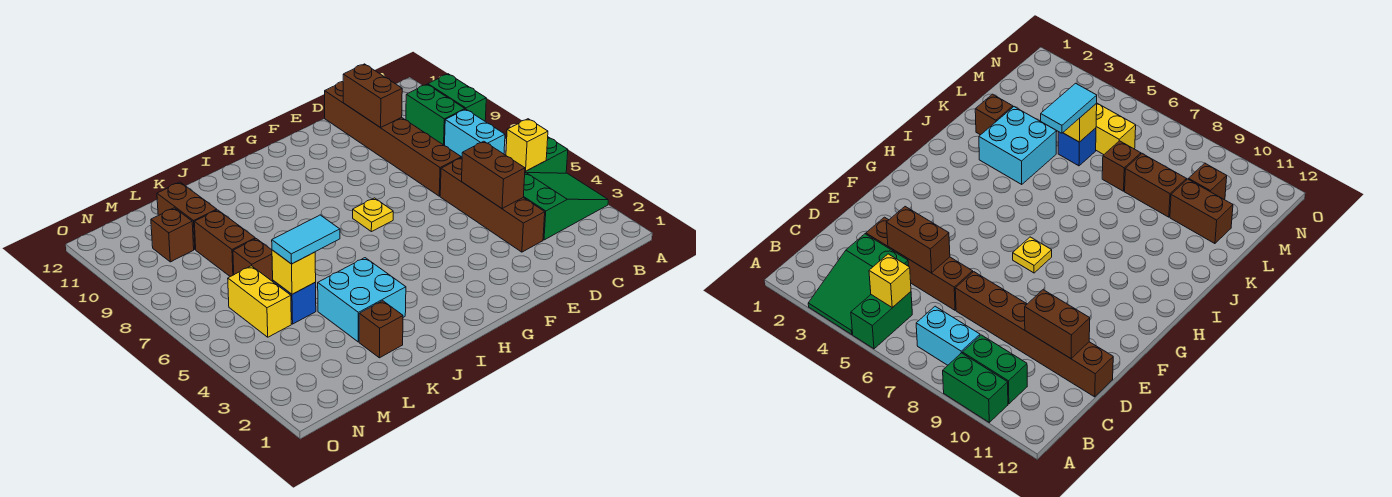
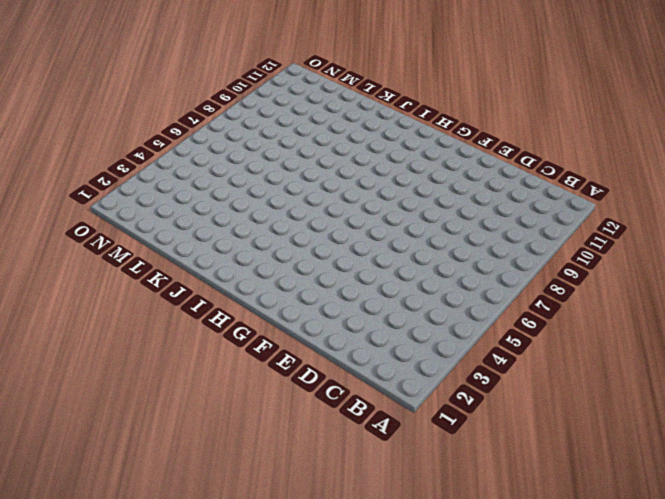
none -> green 2x3 slope [523,173,608,240]
none -> green 1x2 brick [525,137,568,173]
none -> green 1x2 brick [428,74,486,121]

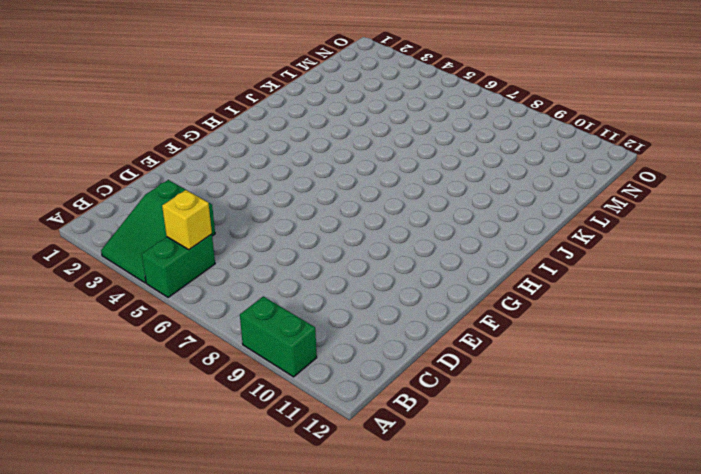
none -> cyan 1x2 brick [445,109,505,158]
none -> green 1x2 brick [406,84,465,146]
none -> brown 1x4 brick [440,158,545,252]

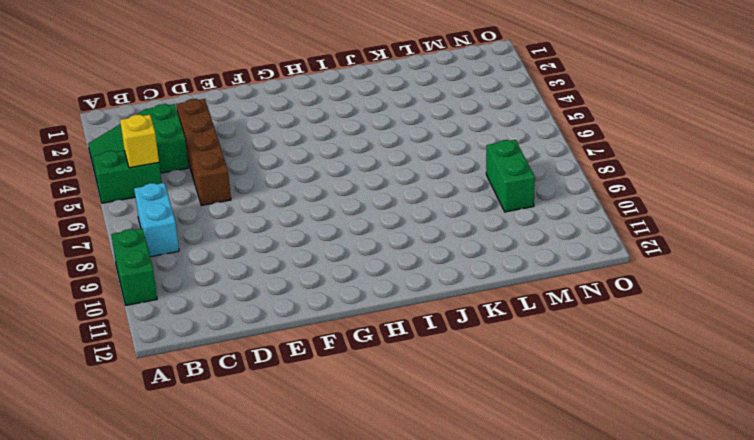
green 1x2 brick [486,140,535,212] -> green 1x2 brick moved to [406,84,465,146]
none -> brown 1x6 brick [325,82,461,196]
none -> yellow 1x1 plate [353,198,393,232]
none -> cyan 2x2 brick [318,258,406,342]

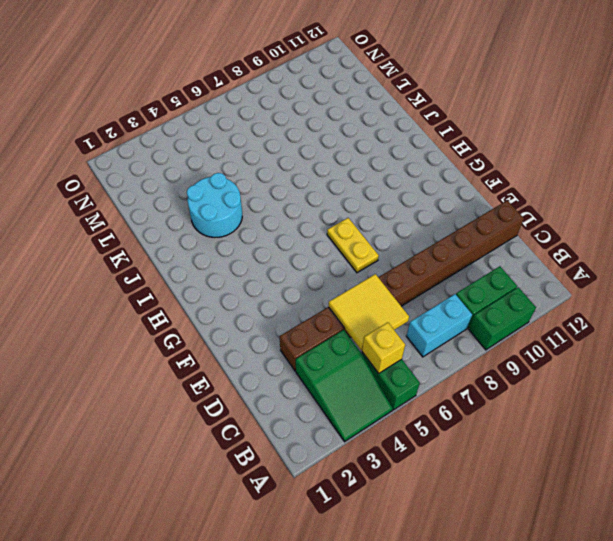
yellow 2x2 tile [329,274,409,350] -> brown 1x2 brick [462,141,525,208]
yellow 1x2 plate [327,218,379,273] -> yellow 1x1 plate [353,198,393,232]
cyan 2x2 round brick [187,173,242,237] -> cyan 2x2 brick [318,258,406,342]
none -> brown 1x1 brick [359,301,403,358]
none -> blue 1x1 brick [273,281,316,324]
none -> brown 1x1 brick [233,239,273,281]

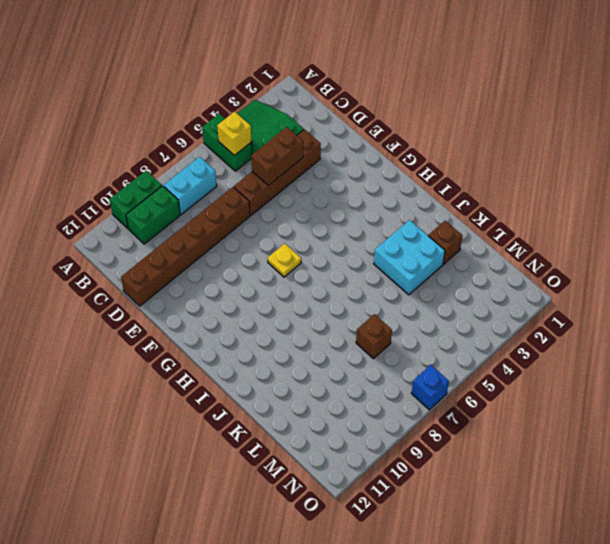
blue 1x1 brick [411,365,449,410] -> blue 1x1 brick moved to [273,281,316,324]
none -> brown 1x2 brick [194,210,255,277]
none -> brown 1x2 brick [157,182,217,249]
none -> yellow 1x2 brick [228,266,291,337]

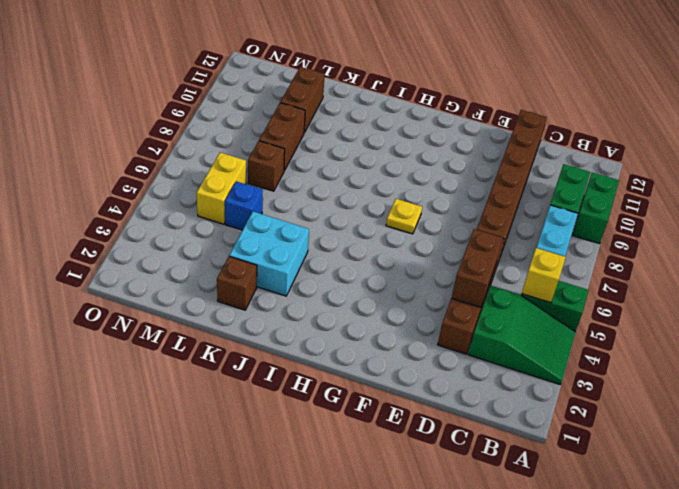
none -> brown 1x1 brick [151,208,194,262]
none -> brown 1x2 brick [343,64,402,128]
none -> yellow 1x1 brick [272,250,316,294]

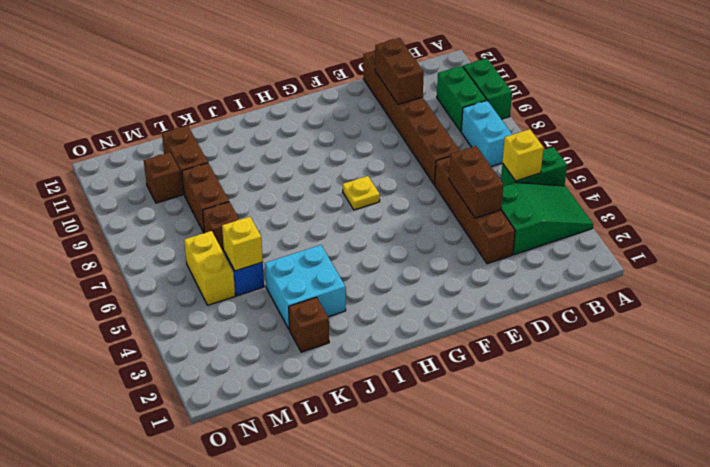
none -> cyan 1x2 tile [272,215,340,264]

